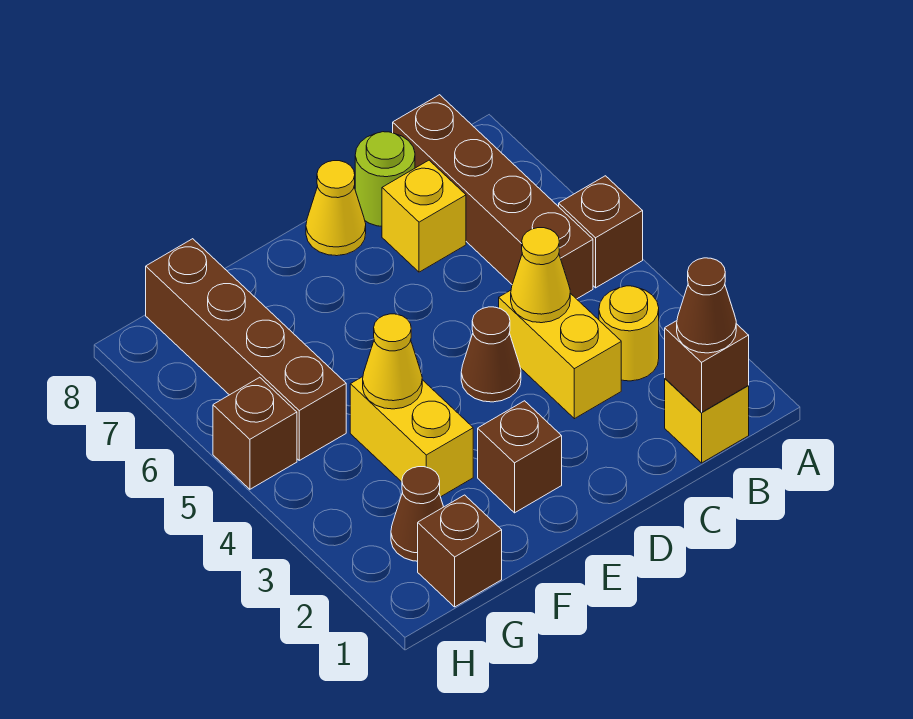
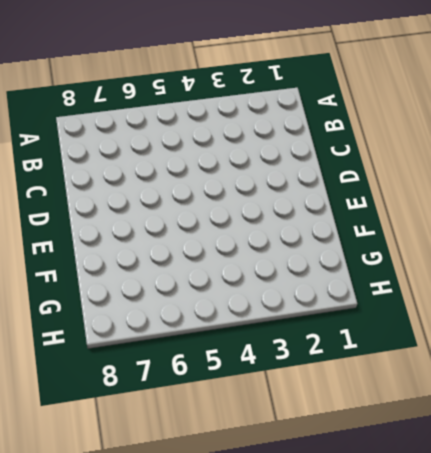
none -> brown 1x1 brick [559,176,643,288]
none -> yellow 1x1 brick [665,379,749,463]
none -> yellow 1x1 round brick [599,286,659,381]

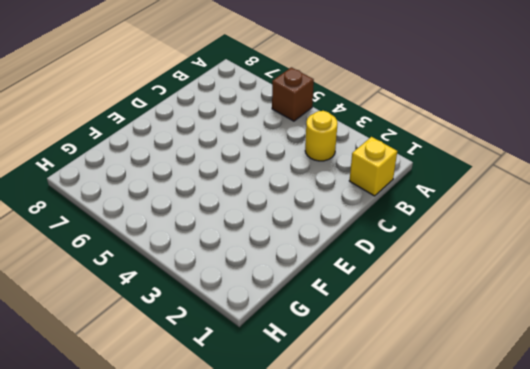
none -> brown 1x4 brick [393,95,593,299]
none -> yellow 1x2 brick [499,290,621,419]
none -> yellow 1x1 brick [382,160,466,272]

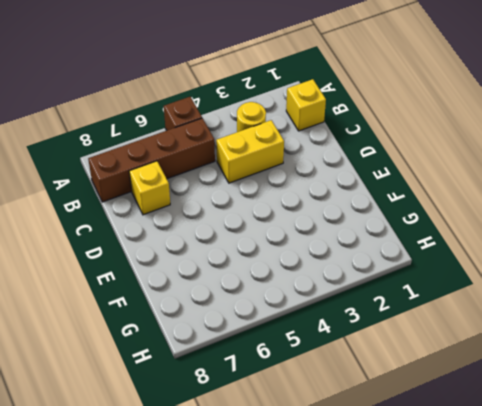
none -> lime 1x1 round brick [355,132,415,226]
none -> brown 1x1 cone [461,307,521,402]
none -> yellow 1x1 cone [306,161,366,256]

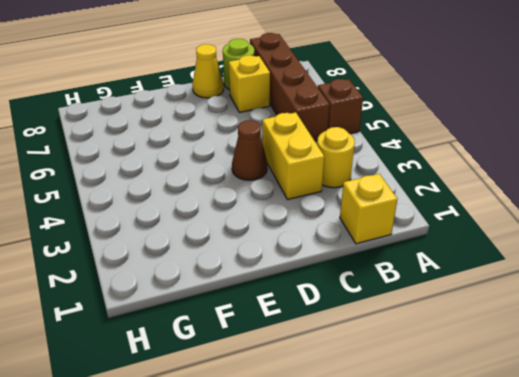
none -> brown 1x1 brick [478,401,562,513]
none -> yellow 1x2 brick [350,377,473,497]
none -> brown 1x1 brick [418,495,502,607]

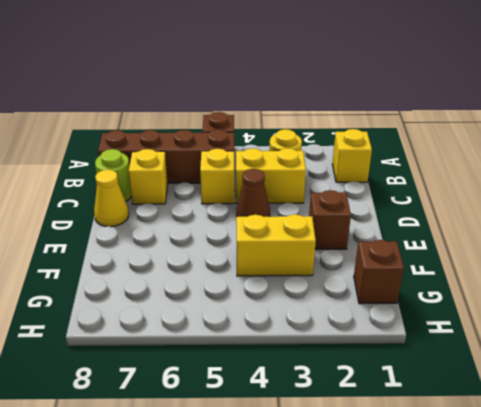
yellow 1x1 brick [200,149,235,204] -> none
none -> brown 1x1 cone [391,467,443,561]
none -> brown 1x4 brick [146,239,346,460]
none -> brown 1x1 brick [213,377,297,489]

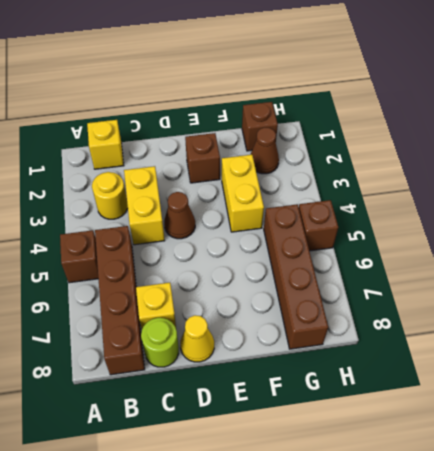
none -> brown 1x1 brick [665,321,749,412]
none -> yellow 1x1 cone [511,228,570,323]
none -> yellow 1x1 cone [363,314,422,409]

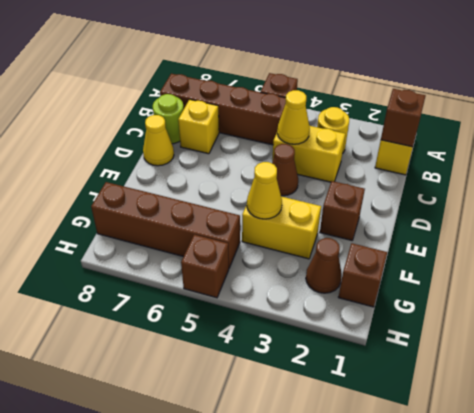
none -> brown 1x1 cone [677,258,736,353]

